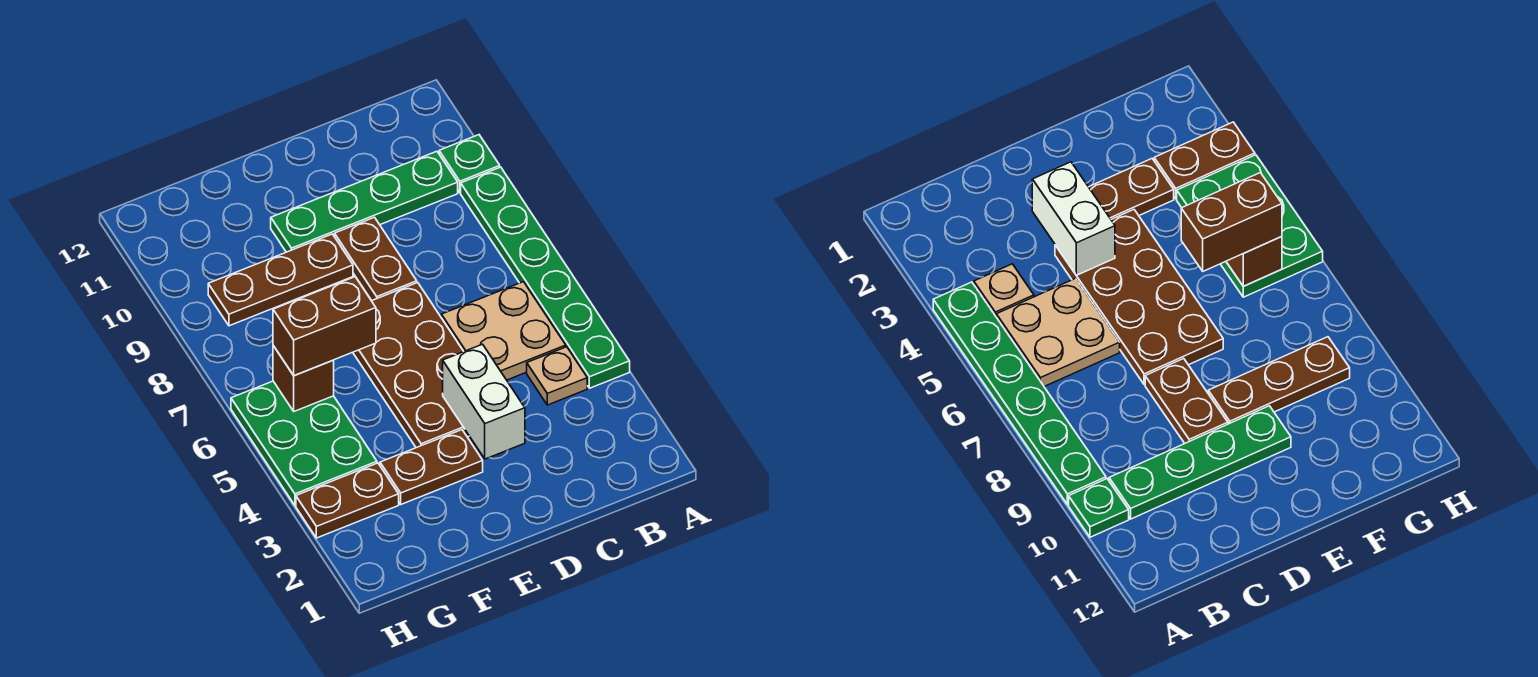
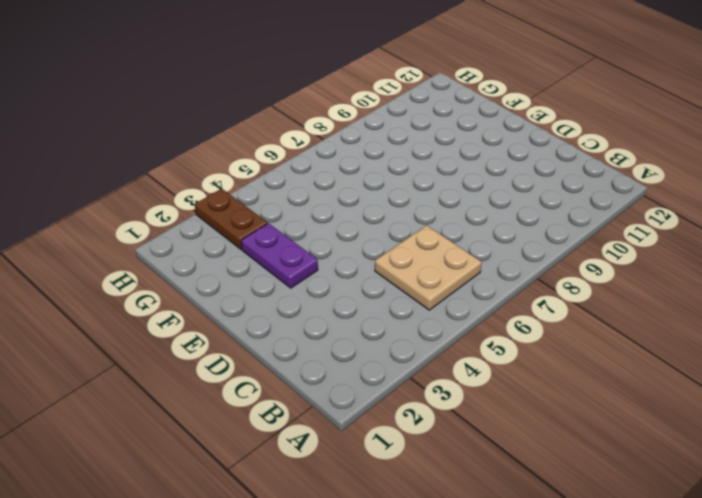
purple 1x2 plate [241,223,318,288] -> brown 1x2 plate [380,430,483,504]
none -> green 1x6 plate [461,167,630,388]
none -> green 1x1 plate [439,135,500,193]
none -> tan 1x1 plate [527,347,587,405]

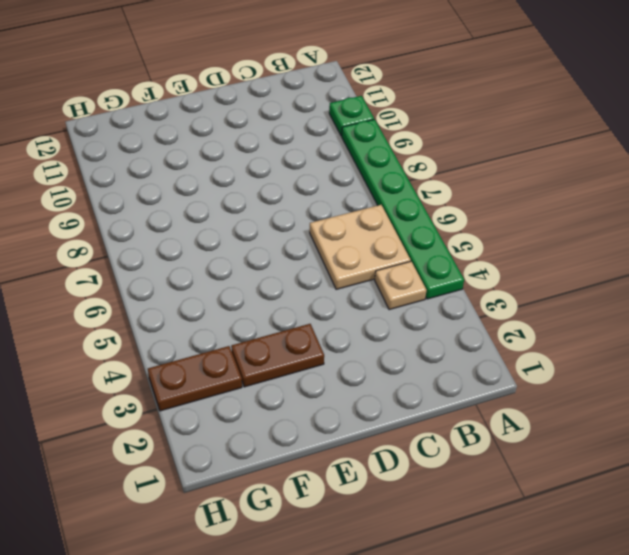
none -> green 1x4 plate [271,151,458,252]
none -> brown 2x4 plate [353,283,469,448]
none -> brown 1x2 plate [335,217,417,301]

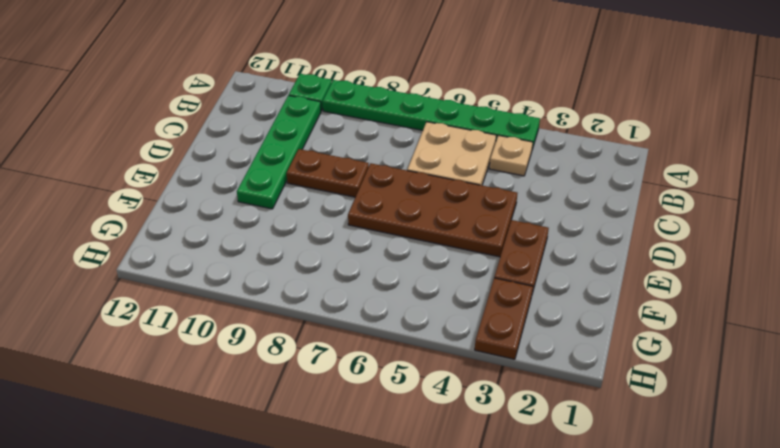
none -> brown 1x3 plate [208,234,353,326]
none -> green 2x3 plate [231,381,377,505]
none -> white 1x2 brick [443,344,525,459]

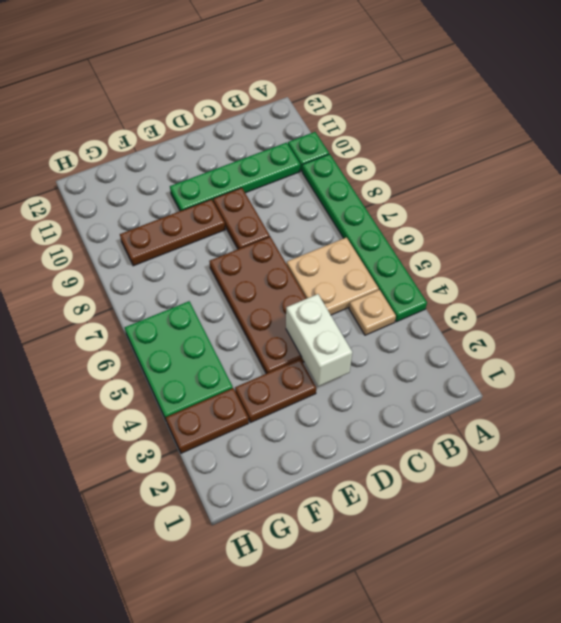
none -> brown 1x1 brick [273,346,334,411]
none -> brown 1x2 brick [273,277,376,375]

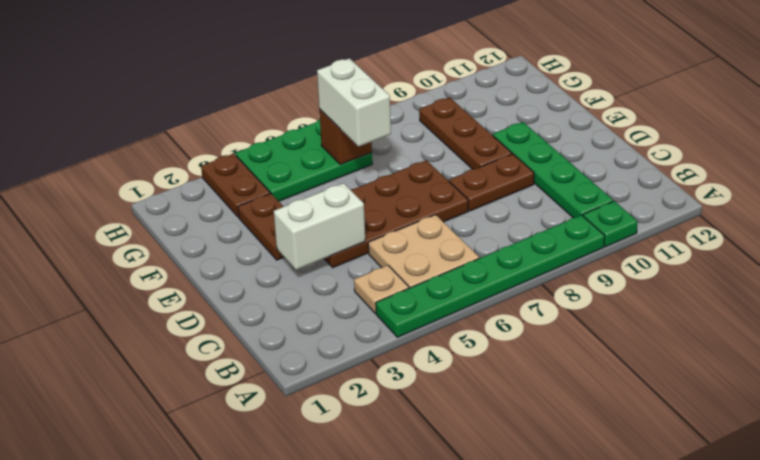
white 1x2 brick [317,58,391,147] -> brown 1x2 brick [273,277,376,375]

